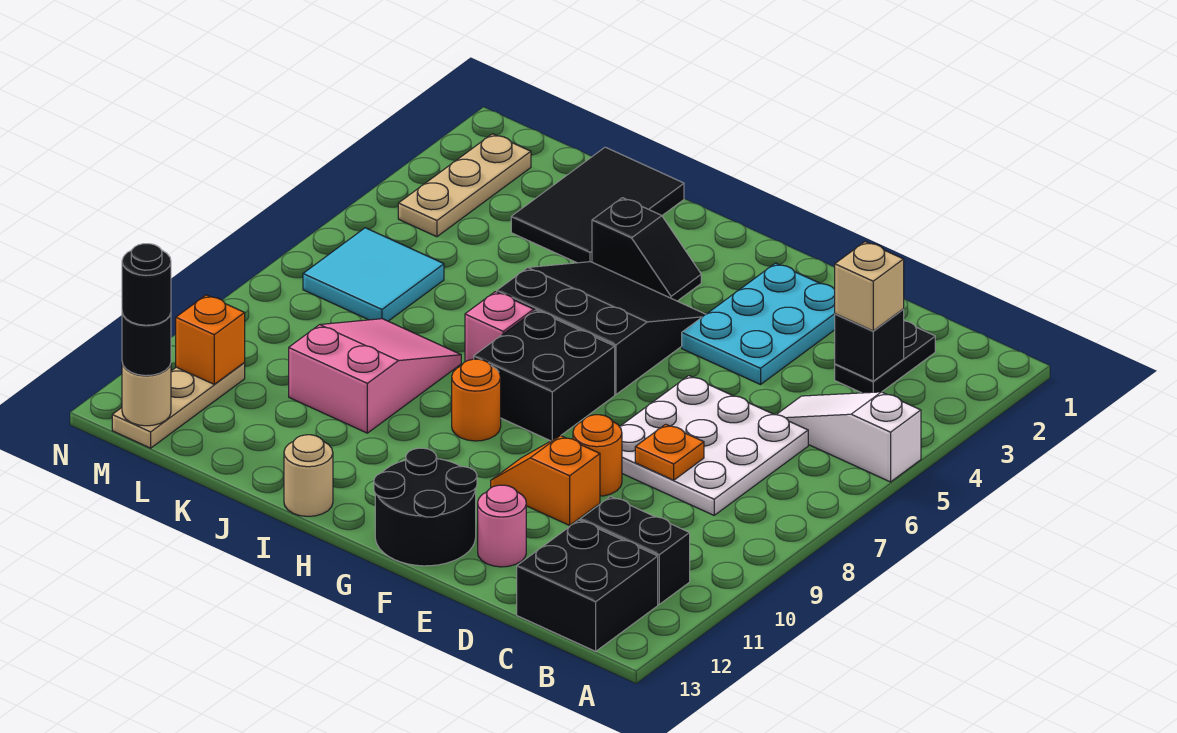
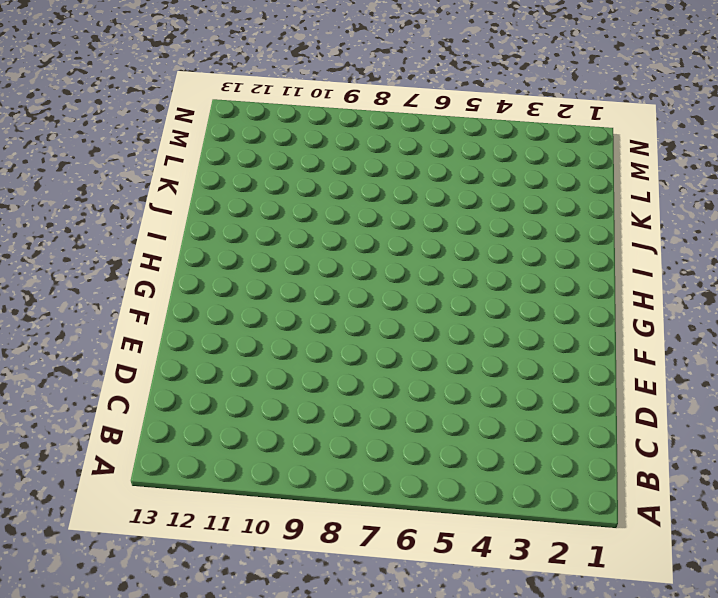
none -> white 1x3 slope [777,392,921,482]
none -> black 1x2 brick [580,497,690,604]
none -> black 2x2 brick [517,520,658,651]

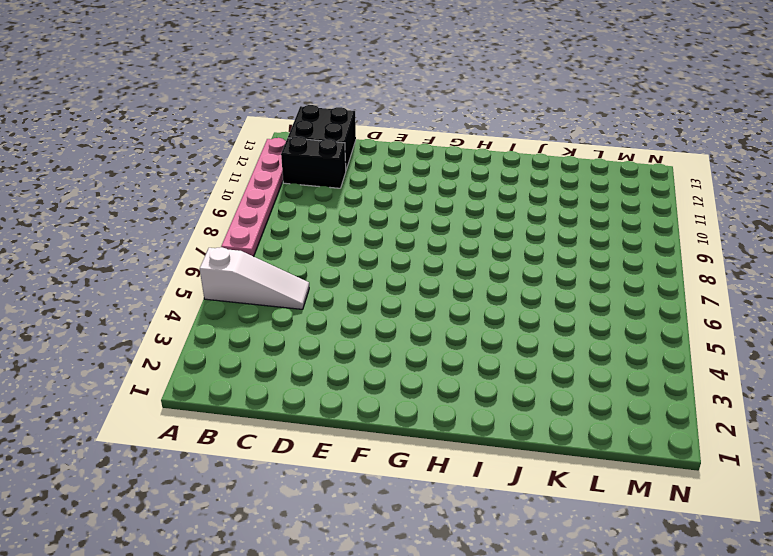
pink 1x6 plate [221,138,286,256] -> none
none -> black 1x2 plate [835,321,935,393]
none -> white 3x3 plate [620,376,808,515]
none -> cyan 2x3 plate [682,263,835,384]

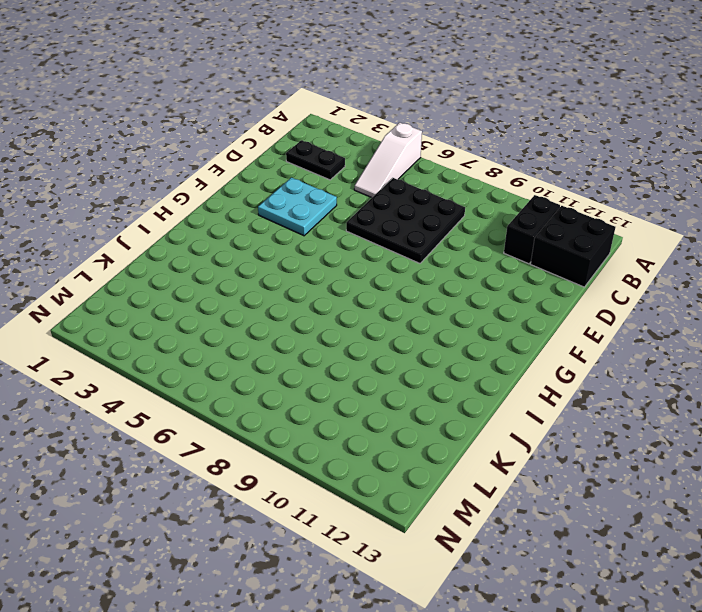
black 3x3 plate [346,178,465,263] -> white 3x3 plate [620,376,808,515]
cyan 2x2 plate [258,178,337,236] -> cyan 2x3 plate [682,263,835,384]
none -> orange 1x1 round brick [573,415,622,496]
none -> orange 1x2 slope [491,436,600,525]
none -> pink 1x1 round brick [478,485,526,567]

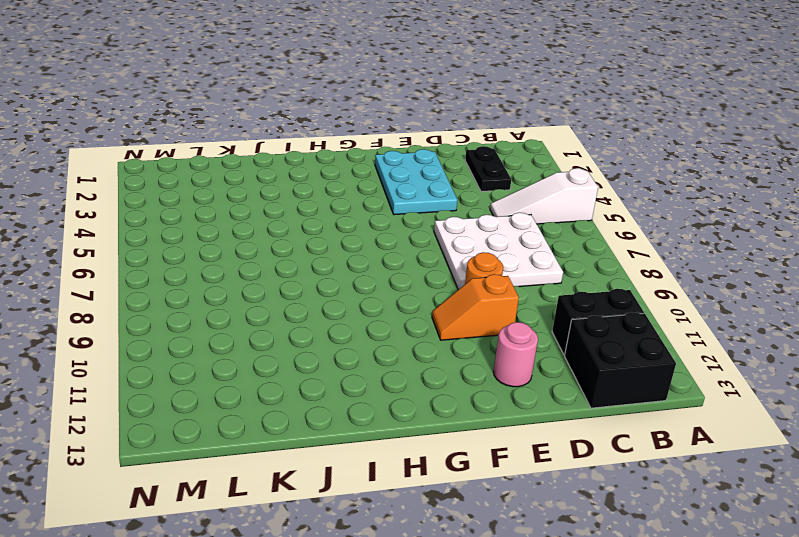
none -> black 2x2 round brick [374,448,477,566]
none -> black 3x3 slope [497,262,706,394]
none -> black 2x2 brick [474,310,615,441]

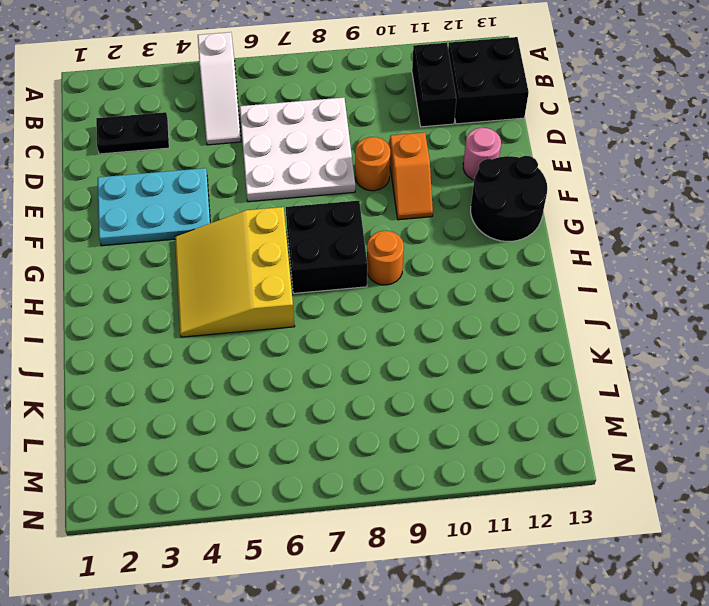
yellow 3x3 slope [175,207,295,337] -> black 3x3 slope [497,262,706,394]
none -> black 1x2 slope [592,198,701,301]
none -> pink 1x1 brick [465,292,534,362]
none -> tan 1x1 round brick [284,435,333,516]

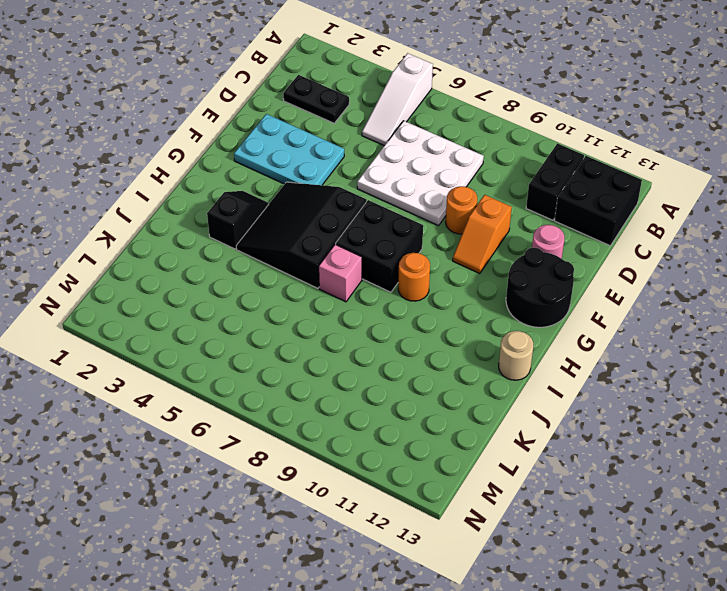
none -> black 2x3 tile [511,147,684,263]
none -> pink 2x3 slope [289,319,461,433]
none -> cyan 2x2 tile [303,228,444,321]

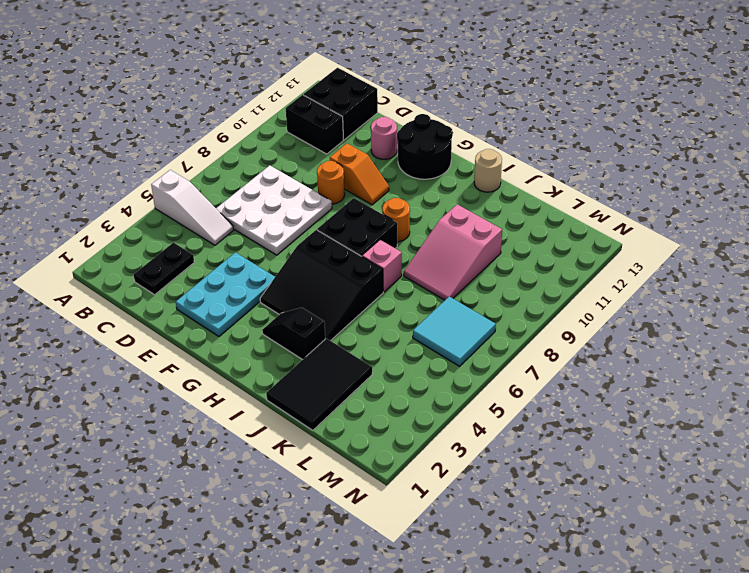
none -> tan 1x3 plate [398,134,531,237]
none -> tan 1x3 plate [112,363,245,448]
none -> black 1x1 brick [835,310,904,381]

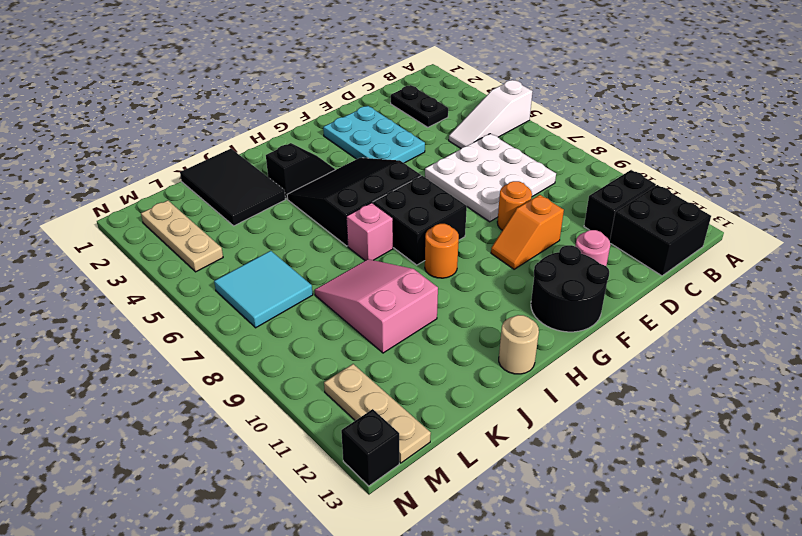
black 1x1 brick [341,409,399,486] -> black 1x1 brick moved to [835,310,904,381]
none -> orange 1x1 plate [635,424,704,480]
none -> orange 1x1 brick [176,295,245,384]
none -> tan 1x1 round brick [122,363,171,426]

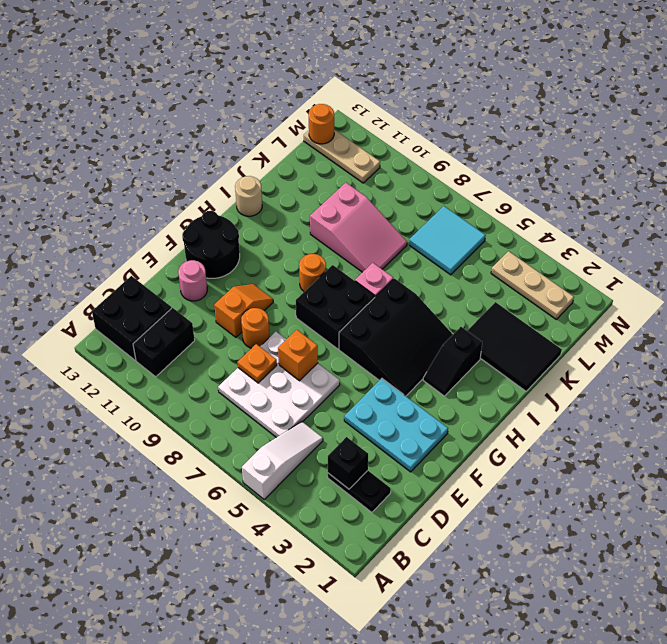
orange 1x1 brick [278,330,318,381] -> orange 1x1 brick moved to [176,295,245,384]
orange 1x1 round brick [309,104,334,144] -> tan 1x1 round brick [122,363,171,426]
none -> tan 1x1 brick [835,242,904,331]
none -> black 1x1 round brick [122,313,171,376]
none -> black 1x1 round brick [122,244,171,325]

